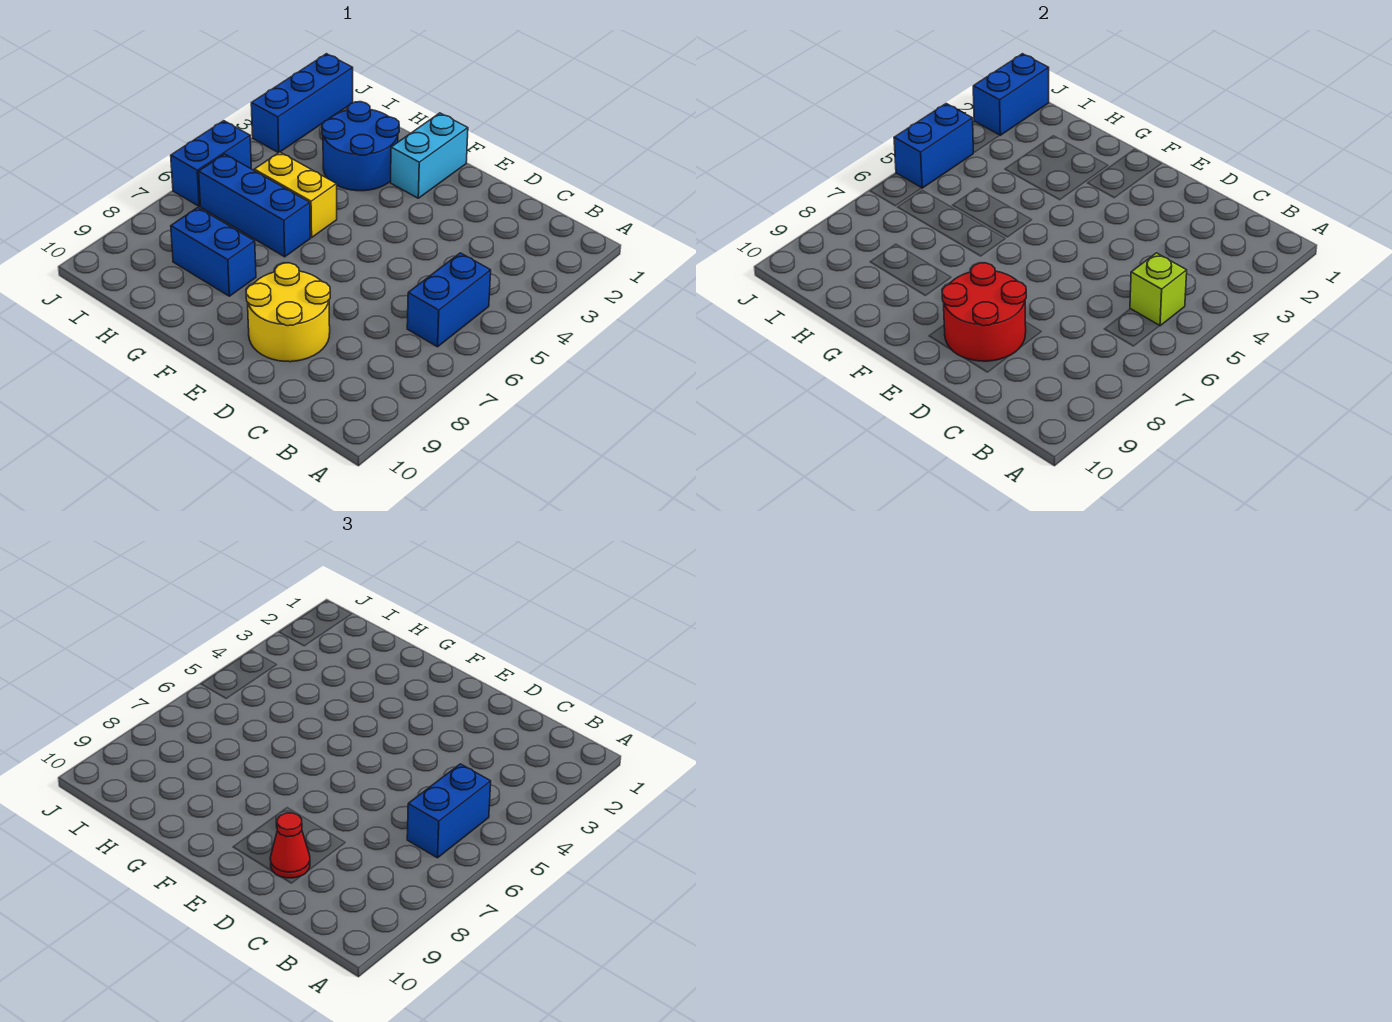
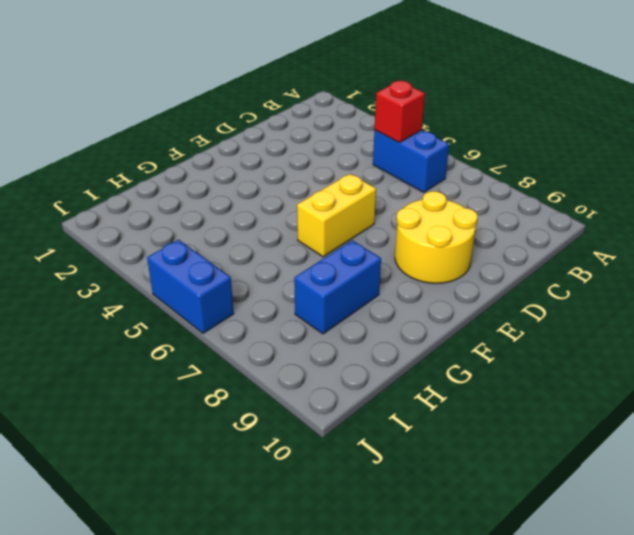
red 1x1 brick [375,81,425,142] -> lime 1x1 brick [1130,253,1187,326]
yellow 1x2 brick [297,174,376,257] -> yellow 1x2 brick moved to [254,152,337,238]
none -> cyan 1x2 brick [391,113,468,198]
none -> blue 2x2 round brick [322,102,399,191]
none -> blue 1x3 brick [199,154,310,257]

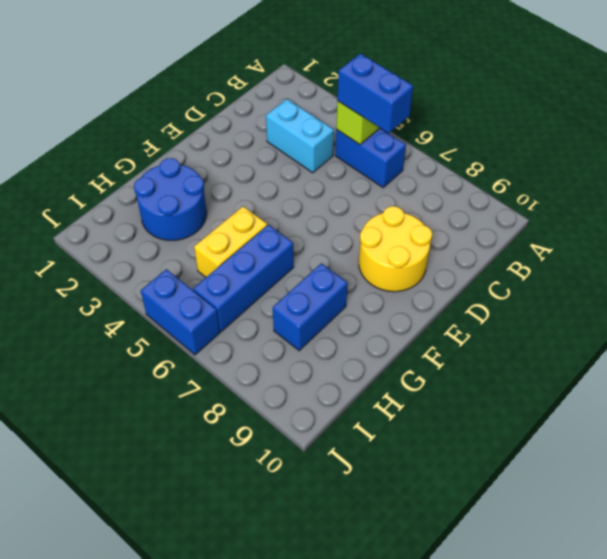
cyan 1x2 brick [266,99,334,173] -> cyan 1x2 brick moved to [391,113,468,198]
none -> blue 1x3 brick [251,54,353,153]
none -> red 2x2 round brick [942,263,1026,361]
none -> blue 1x2 brick [973,54,1049,135]

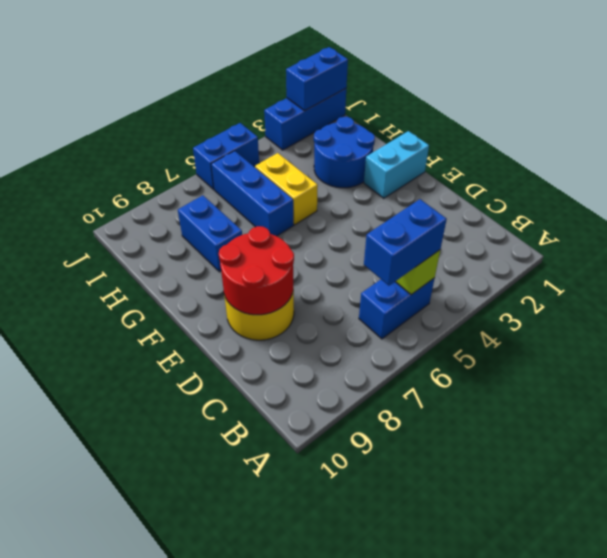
none -> blue 1x2 brick [894,104,973,188]
none -> red 1x1 cone [270,813,310,878]

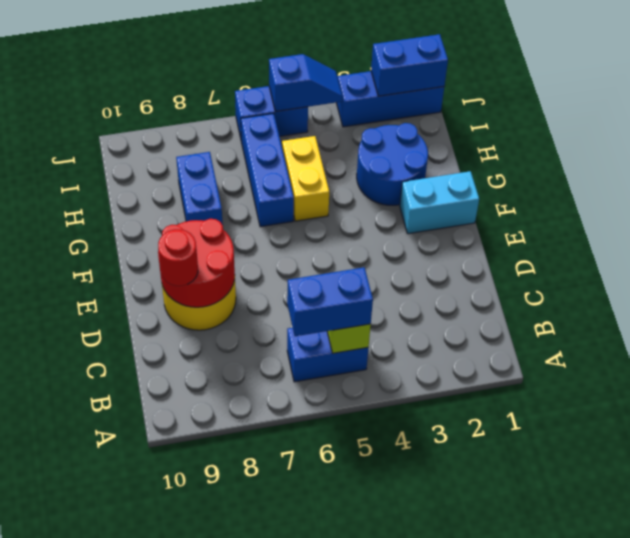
red 1x1 round brick [158,229,198,286] -> red 1x1 cone [270,813,310,878]
blue 1x2 slope [269,54,343,112] -> blue 1x2 brick [894,104,973,188]

